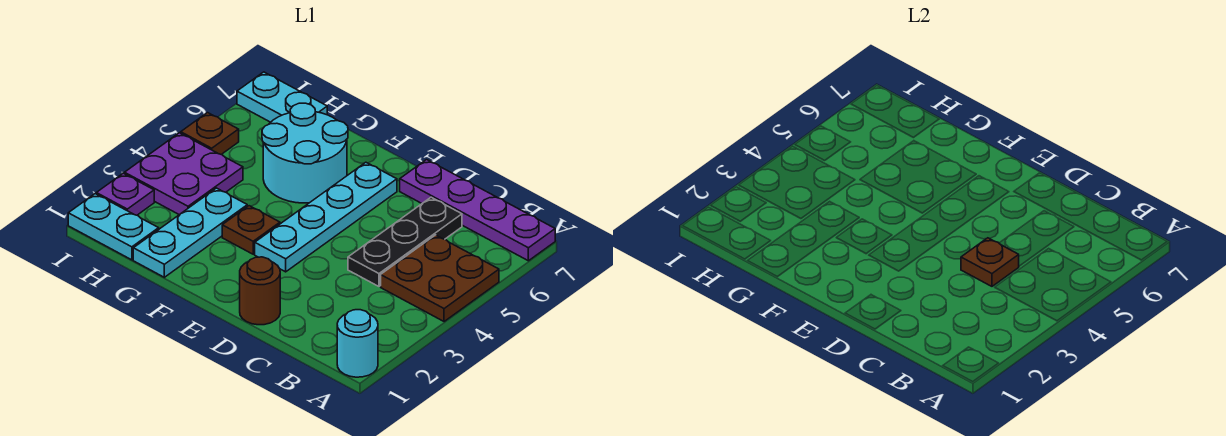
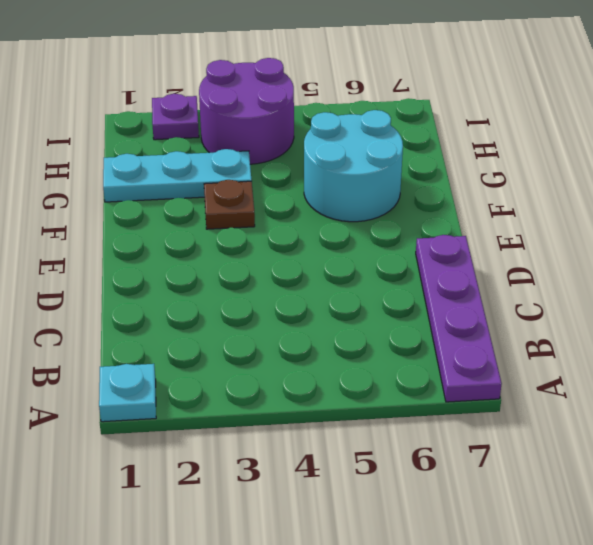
cyan 1x1 plate [99,364,156,422] -> cyan 1x1 round brick [337,310,378,377]
purple 2x2 round brick [199,58,294,164] -> purple 2x2 plate [125,133,243,215]
none -> brown 2x2 plate [381,235,499,322]
none -> black 1x3 plate [348,197,462,286]
none -> brown 1x1 round brick [240,257,280,325]

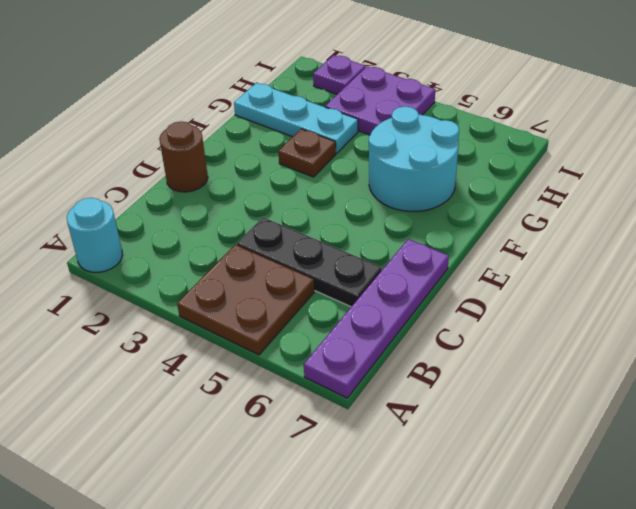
none -> cyan 1x4 plate [255,162,397,272]
none -> cyan 1x2 plate [68,194,159,260]
none -> cyan 1x2 plate [237,72,327,122]

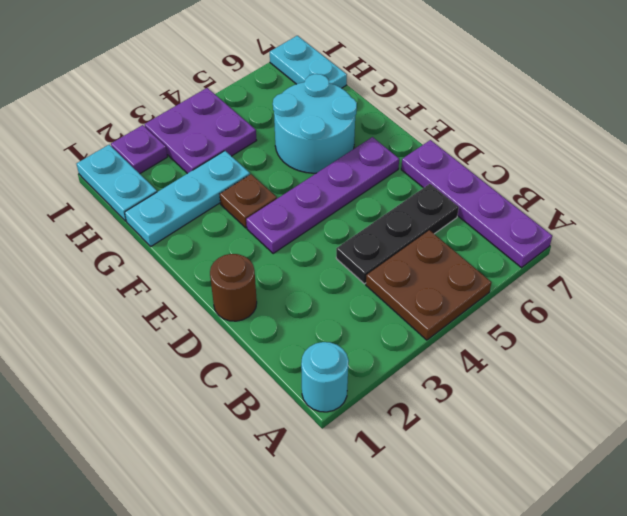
purple 1x4 plate [246,137,399,254] -> cyan 1x4 plate [255,162,397,272]
none -> brown 1x1 plate [181,113,239,155]
none -> brown 1x1 plate [961,238,1019,286]

